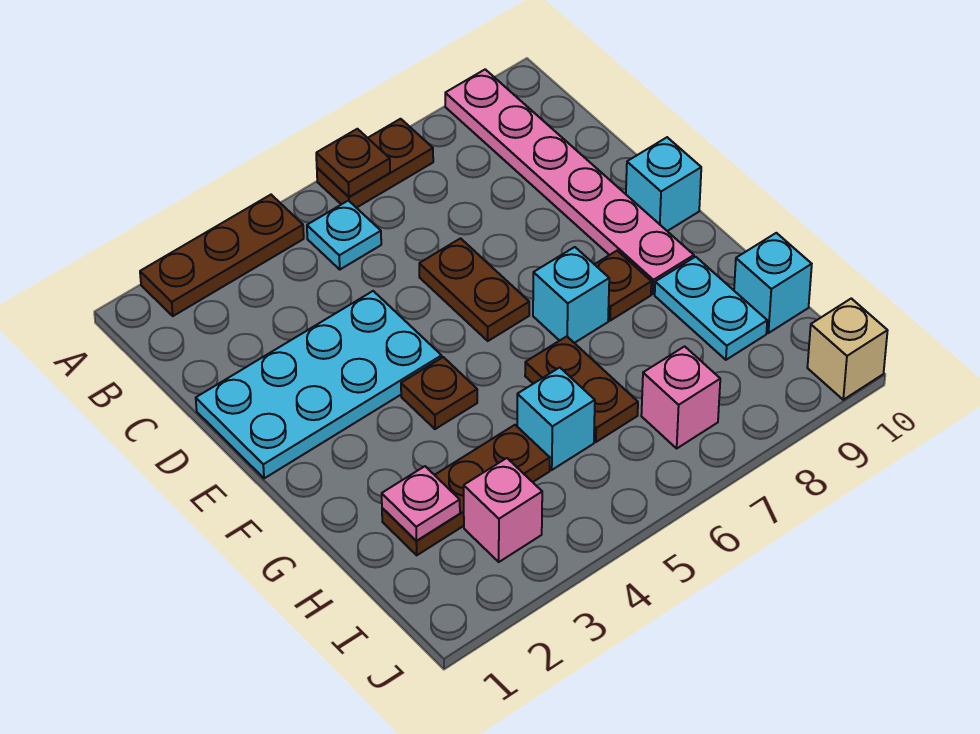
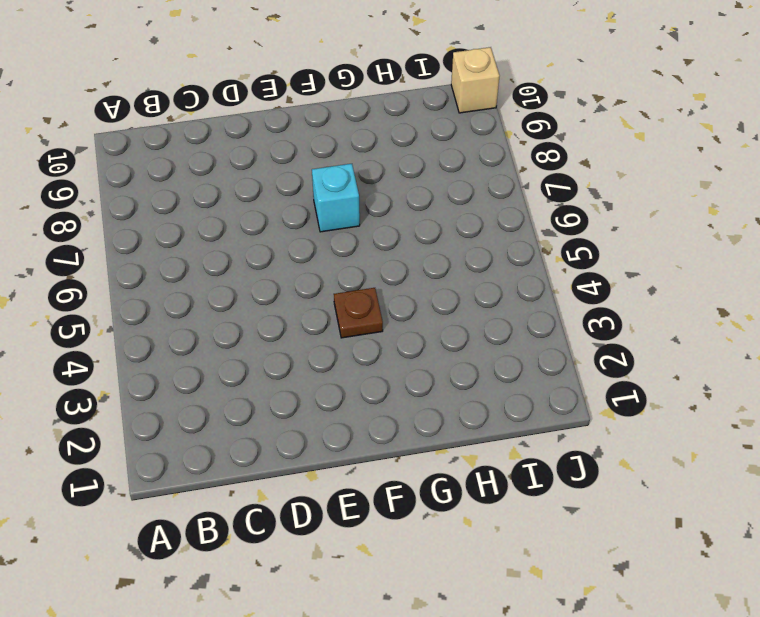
none -> brown 1x3 plate [140,195,304,316]
none -> brown 1x2 plate [317,119,433,208]
none -> pink 1x6 plate [445,69,694,294]

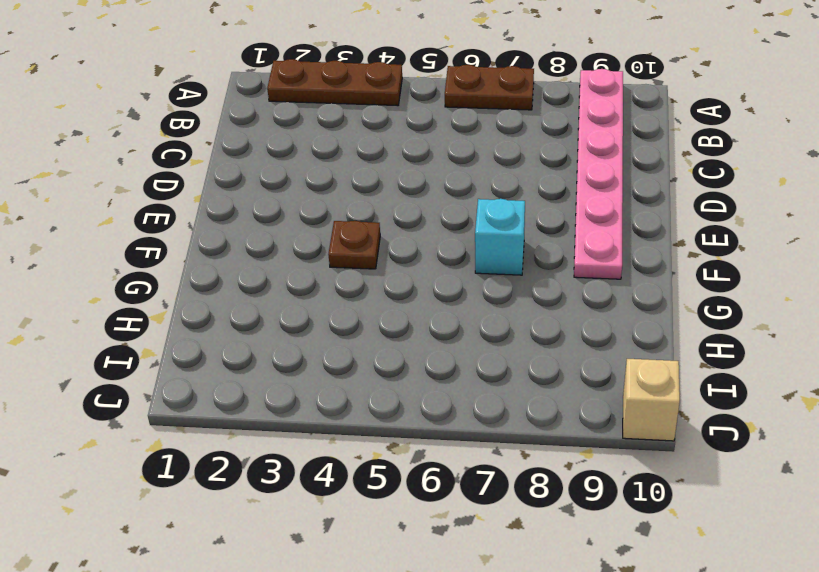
none -> cyan 1x1 plate [307,201,381,269]
none -> cyan 2x4 plate [196,291,442,478]
none -> brown 1x2 plate [419,238,529,341]

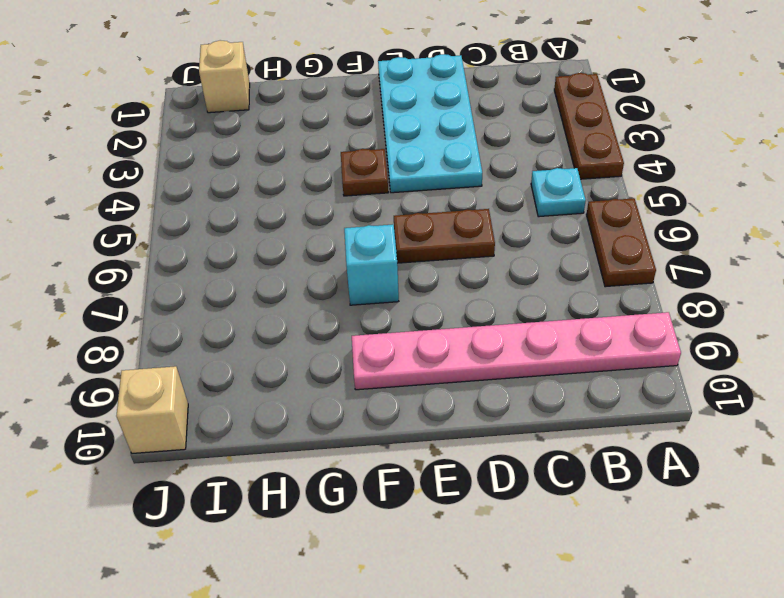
tan 1x1 brick [199,40,250,113] -> none
none -> cyan 1x1 brick [626,137,701,231]
none -> brown 1x1 plate [594,251,651,321]
none -> brown 1x2 plate [525,336,638,442]

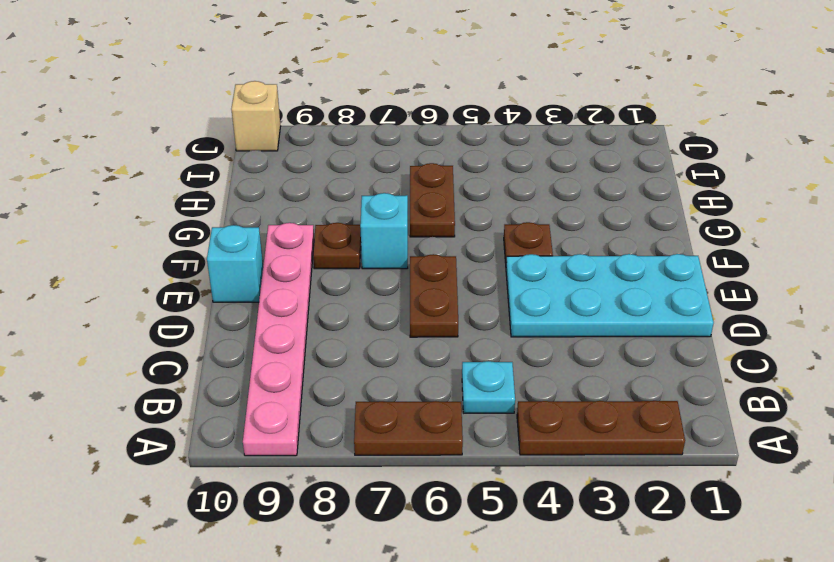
none -> cyan 1x2 plate [655,257,767,360]
none -> brown 1x3 plate [382,425,550,555]
none -> cyan 1x1 brick [517,368,595,470]

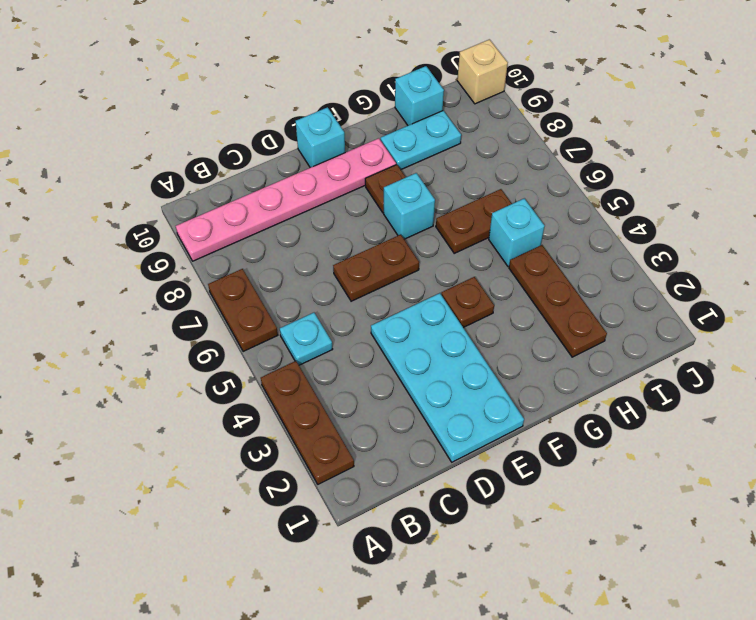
none -> pink 1x1 brick [464,458,542,562]
none -> pink 1x1 brick [641,346,720,448]
none -> brown 1x1 plate [316,129,390,197]

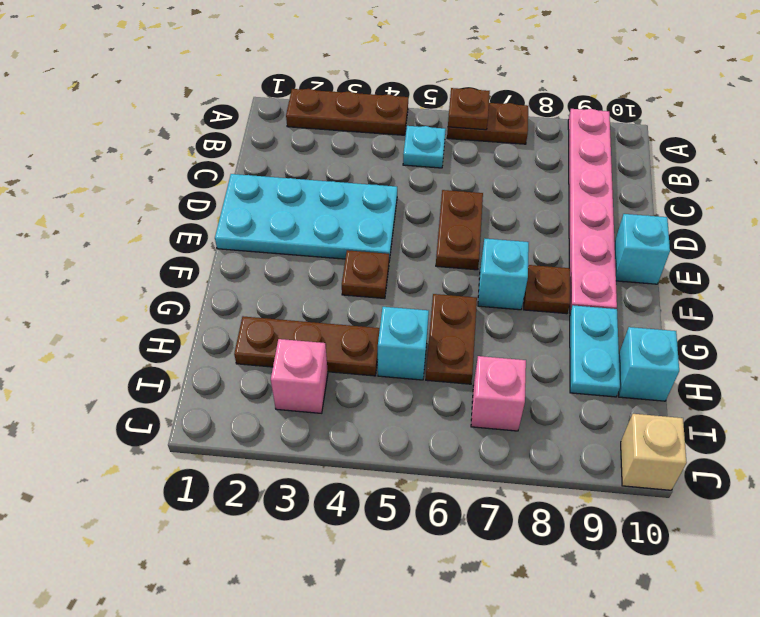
none -> pink 1x1 plate [382,466,460,541]

